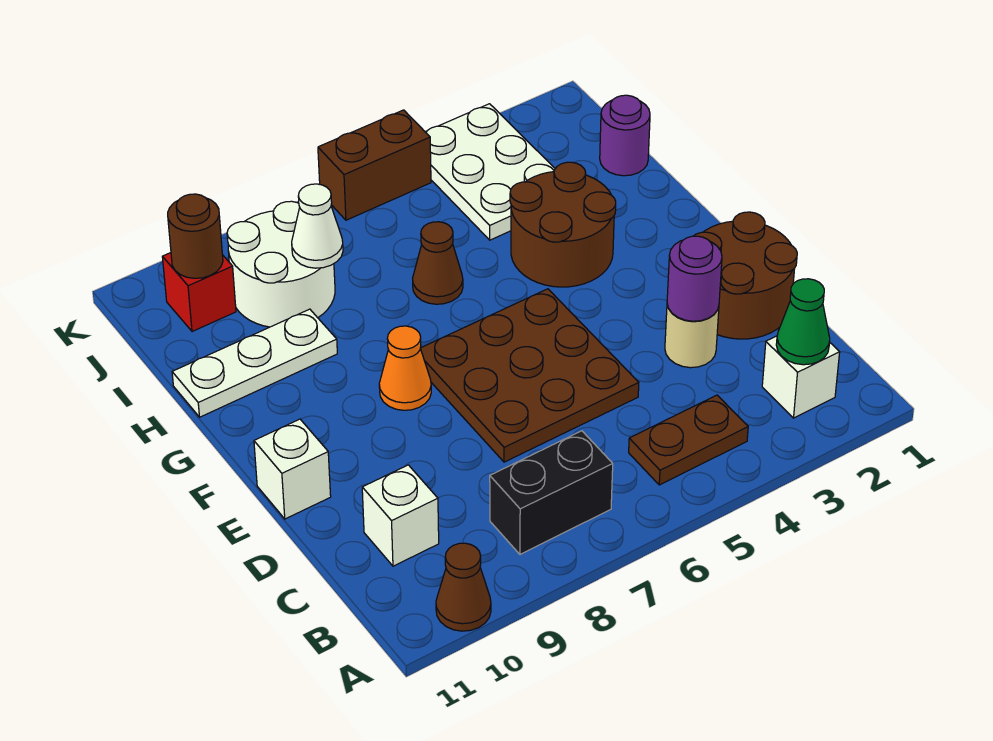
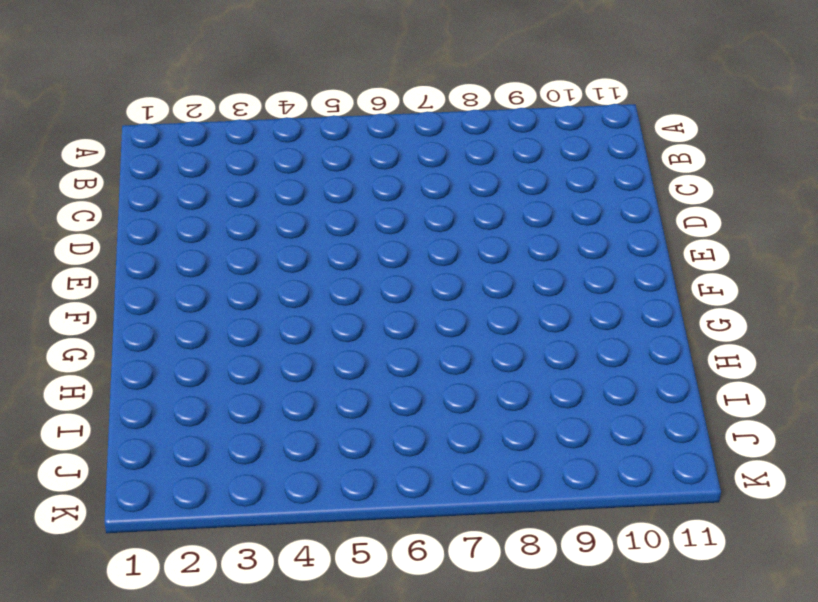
none -> brown 1x1 cone [436,543,491,631]
none -> white 1x1 brick [762,336,840,418]
none -> brown 1x2 plate [629,395,748,485]

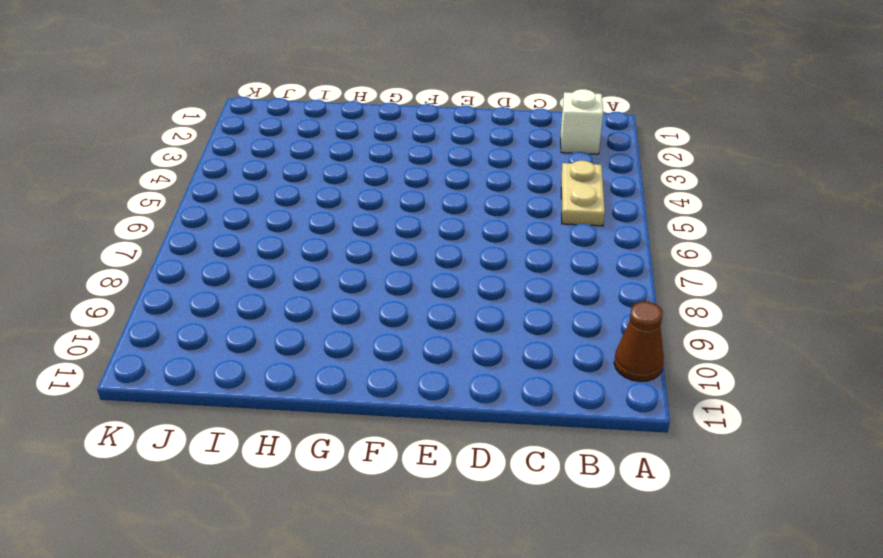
tan 1x2 plate [561,161,605,226] -> brown 1x2 plate [629,395,748,485]
none -> black 1x2 brick [490,431,613,554]
none -> white 1x1 brick [362,465,439,566]
none -> brown 2x2 round brick [694,212,797,339]

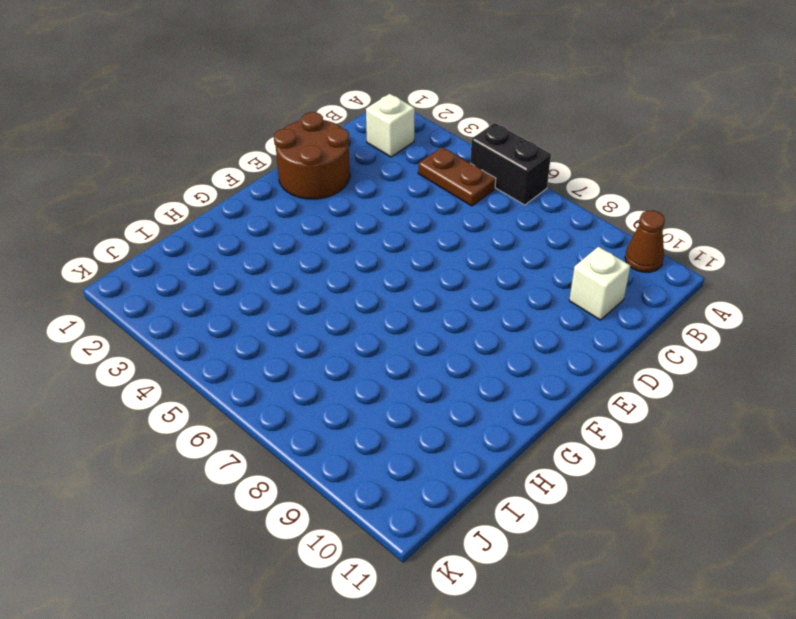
black 1x2 brick [470,123,551,205] -> black 1x2 brick moved to [490,431,613,554]
none -> tan 1x1 round brick [665,304,719,368]
none -> brown 3x3 plate [420,289,639,462]
none -> white 1x1 brick [254,419,331,519]

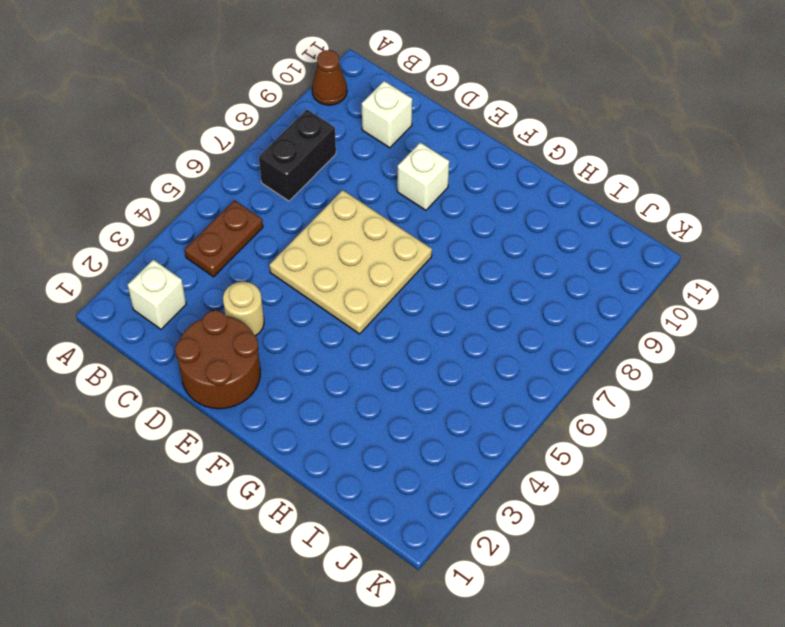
tan 3x3 plate [269,190,432,334] -> brown 3x3 plate [420,289,639,462]
white 1x1 brick [397,142,449,210] -> white 1x1 brick moved to [254,419,331,519]
none -> orange 1x1 cone [379,326,431,410]
none -> brown 2x2 round brick [510,162,616,287]
none -> brown 1x1 cone [413,222,463,304]

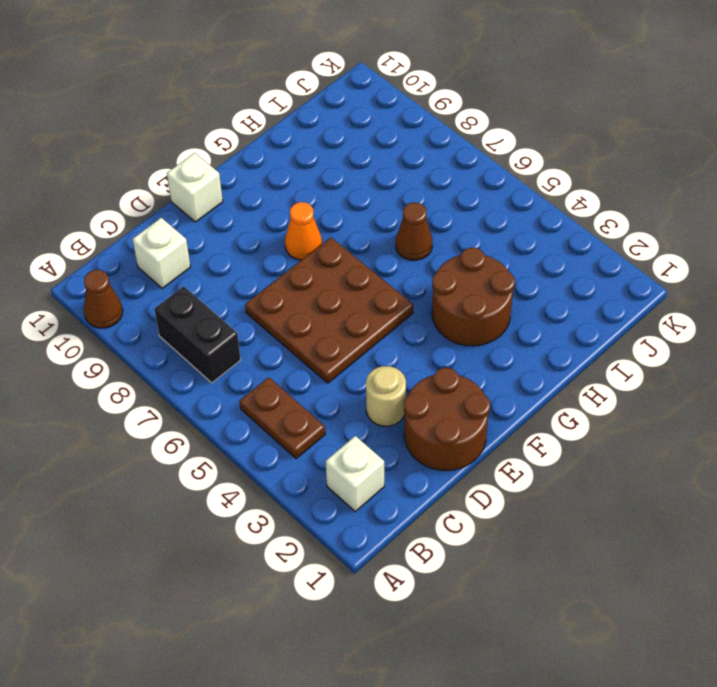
none -> white 1x3 plate [172,309,337,417]
none -> purple 1x1 round brick [600,95,650,176]
none -> white 2x3 plate [426,104,555,240]

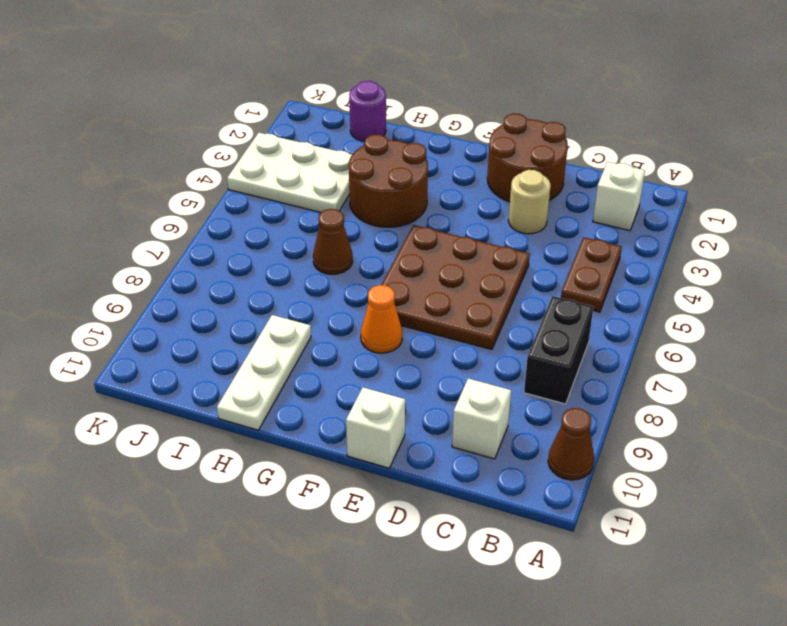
none -> white 2x2 round brick [227,201,335,327]
none -> red 1x1 brick [162,253,236,332]
none -> brown 1x2 brick [318,110,431,220]

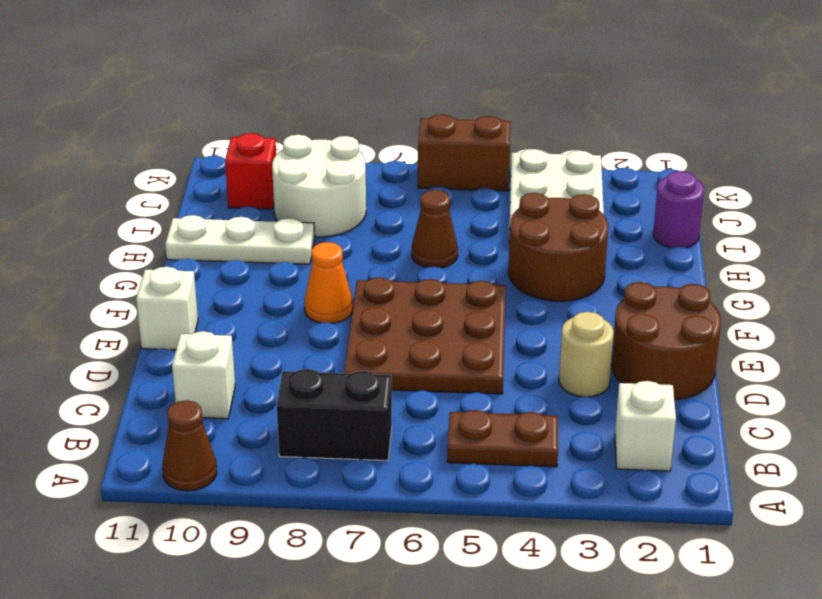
none -> green 1x1 cone [776,279,830,365]
none -> purple 1x1 round brick [667,236,722,321]
none -> white 1x1 cone [292,184,343,268]

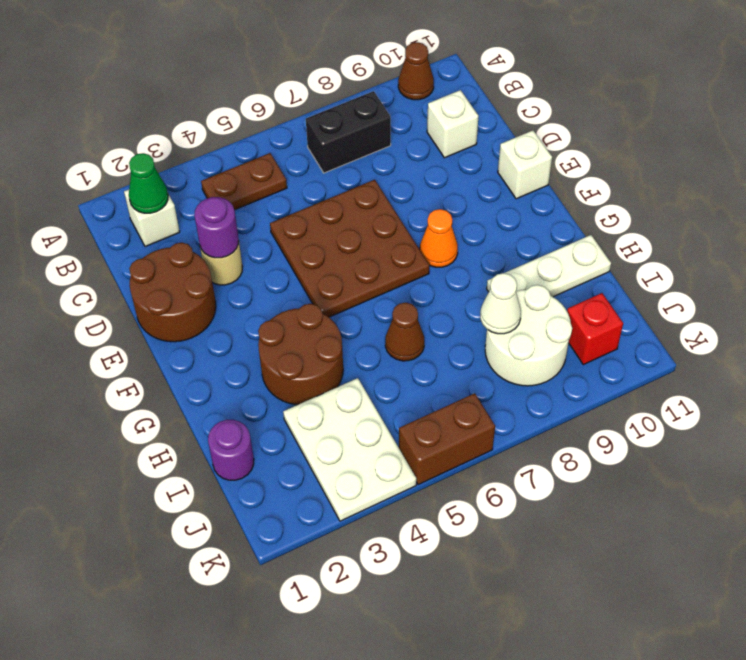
none -> brown 1x1 round brick [168,194,223,278]

